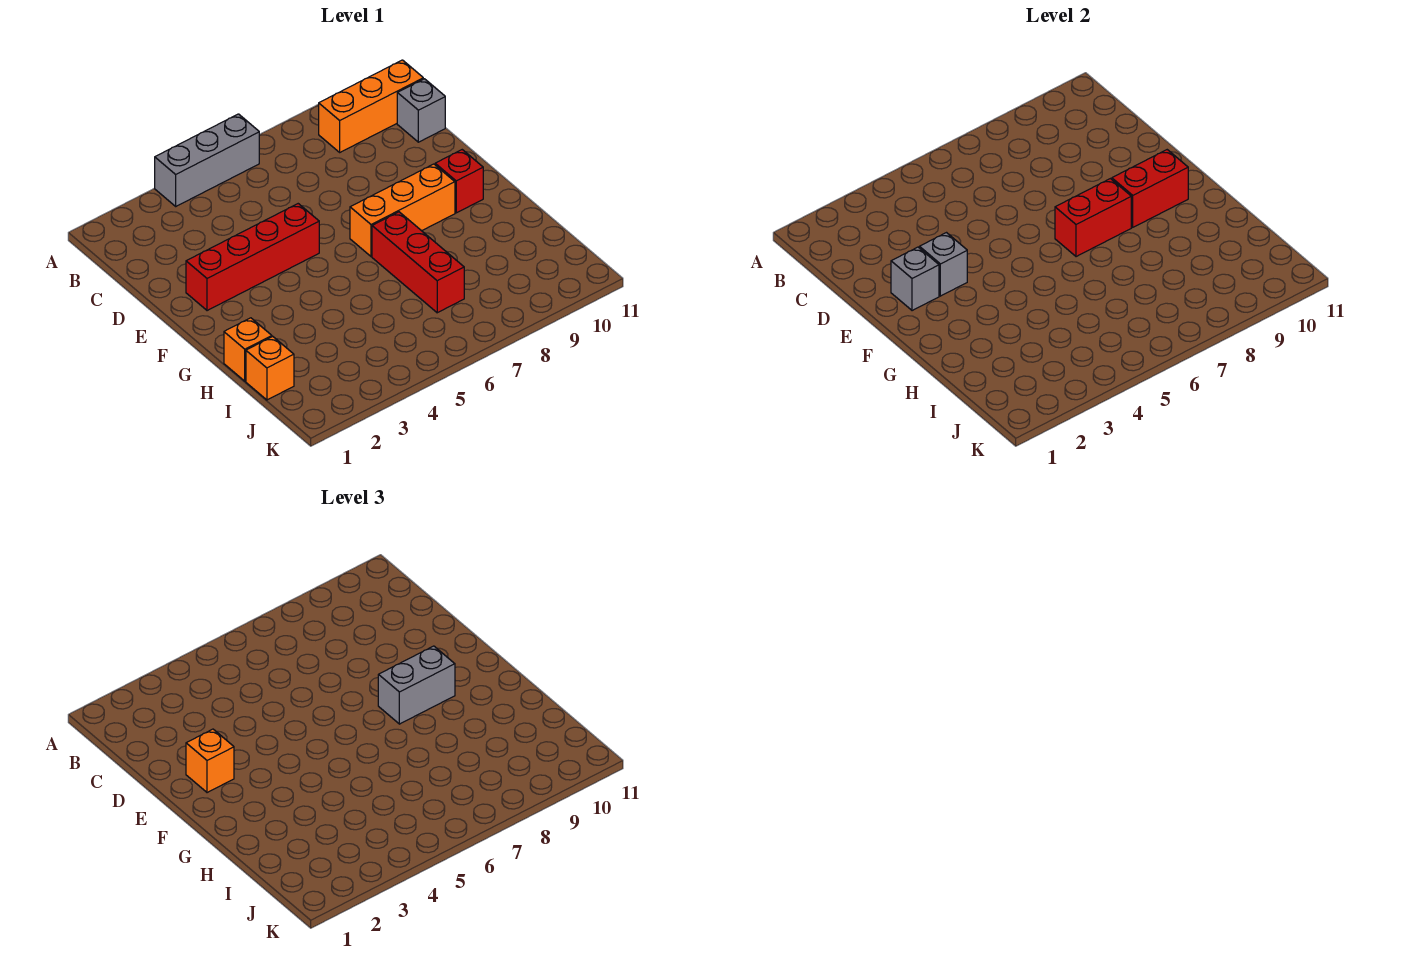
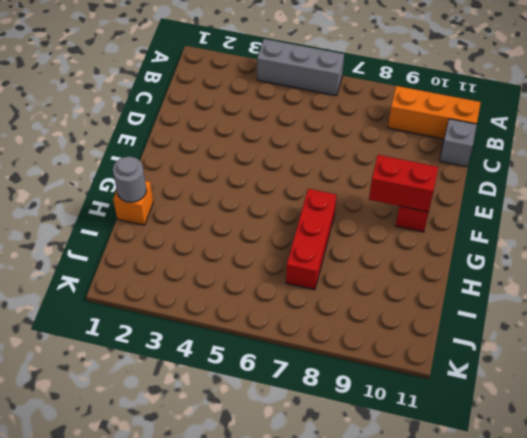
grey 1x1 round brick [113,157,146,202] -> none
none -> red 1x4 brick [186,204,319,311]
none -> orange 1x3 brick [350,164,455,257]
none -> orange 1x1 brick [246,337,294,400]

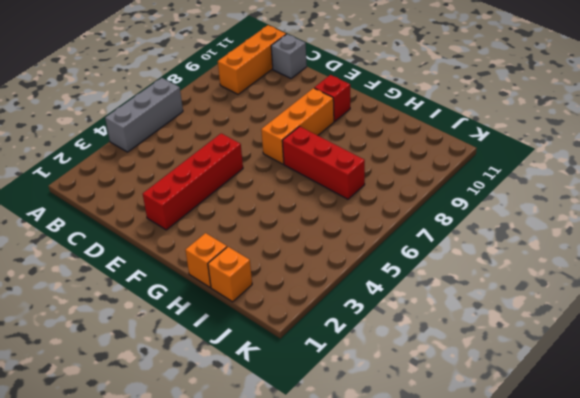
none -> grey 1x1 brick [891,247,939,311]
none -> grey 1x1 brick [919,233,967,296]
none -> red 1x2 brick [1055,179,1131,257]

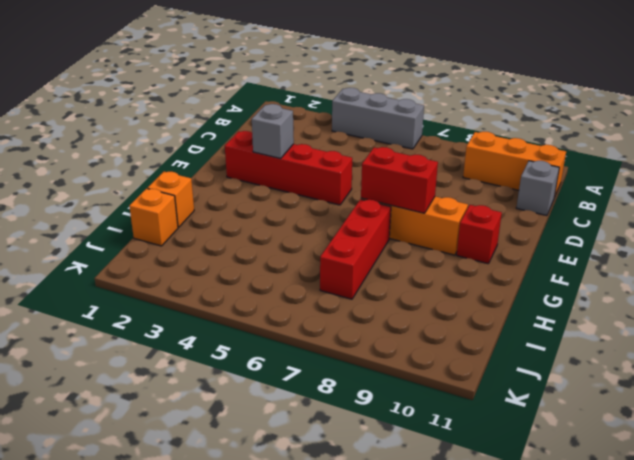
none -> grey 1x1 brick [891,247,939,311]
none -> red 1x2 brick [1112,150,1188,227]
none -> orange 1x1 brick [186,729,234,793]

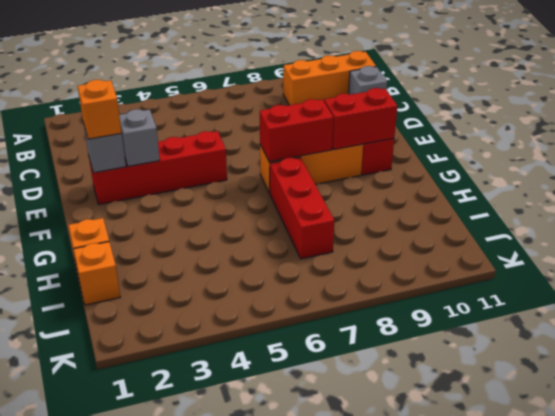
none -> grey 1x3 brick [155,114,259,206]
none -> grey 1x2 brick [378,646,455,724]

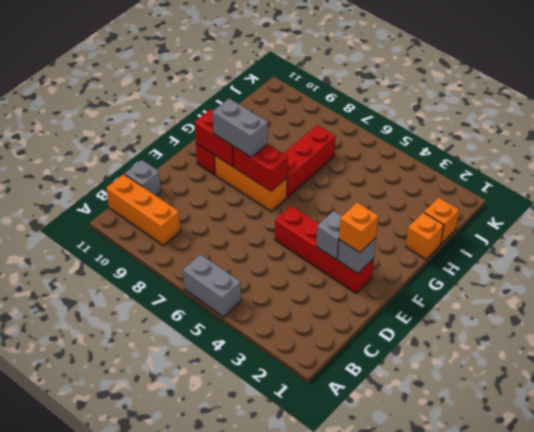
grey 1x2 brick [183,254,241,317] -> grey 1x3 brick [155,114,259,206]

